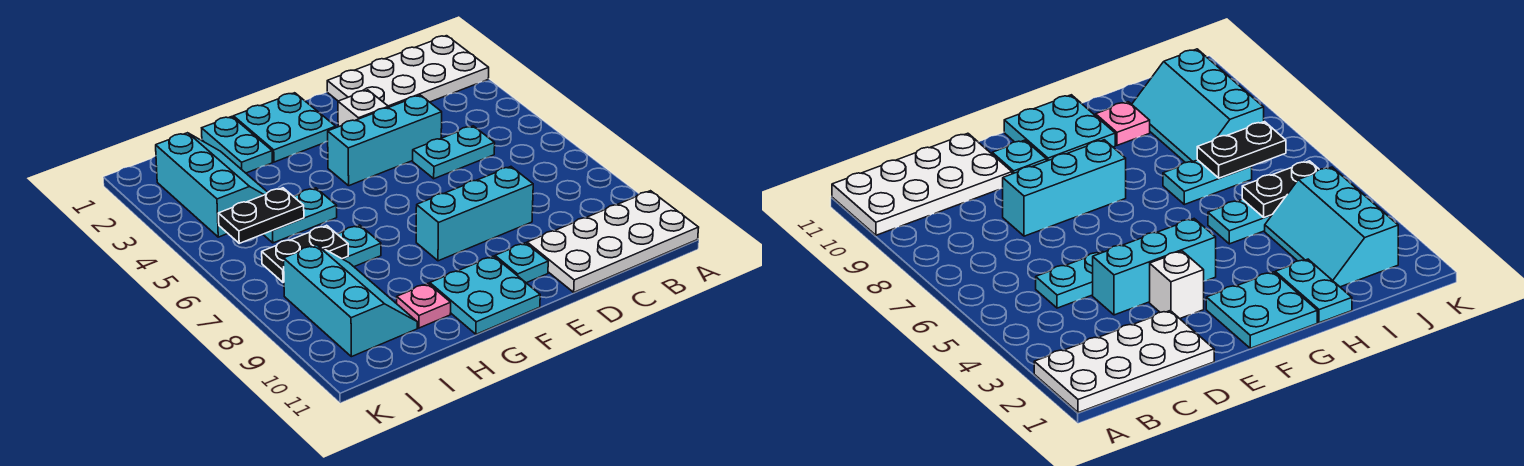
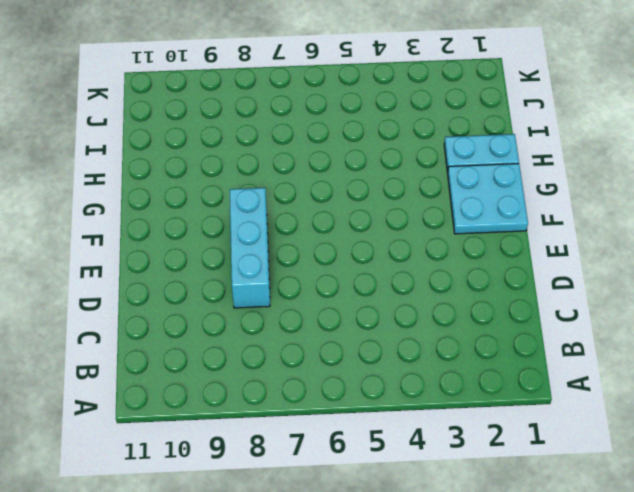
none -> white 2x4 plate [327,36,489,107]
none -> white 2x4 plate [527,191,699,292]
none -> cyan 1x2 plate [413,126,495,179]

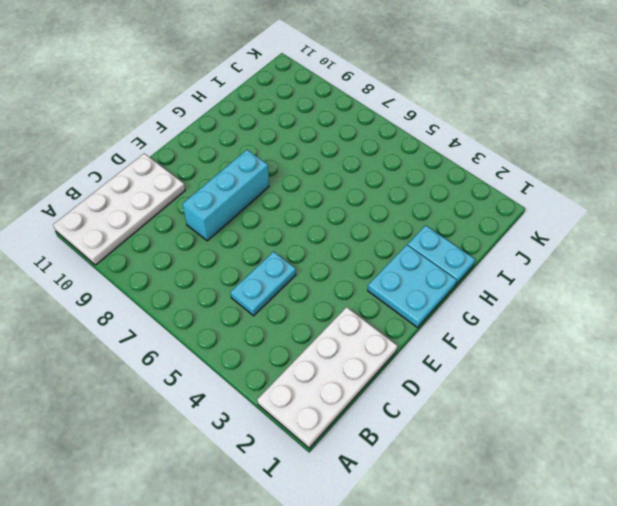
none -> cyan 1x3 brick [328,95,442,186]
none -> white 1x1 brick [338,90,388,127]
none -> cyan 1x1 plate [495,243,548,283]

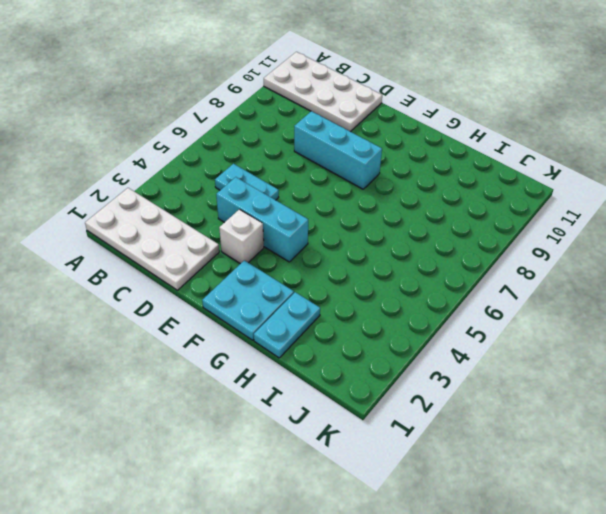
none -> cyan 1x1 plate [495,243,548,283]
none -> cyan 2x2 plate [430,256,540,334]
none -> cyan 1x2 plate [263,188,337,243]

